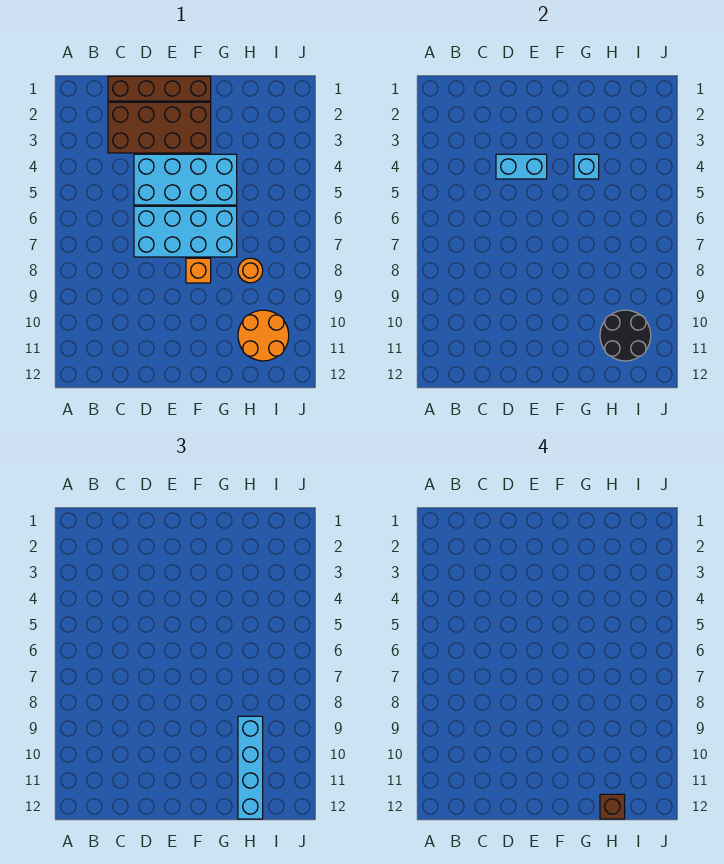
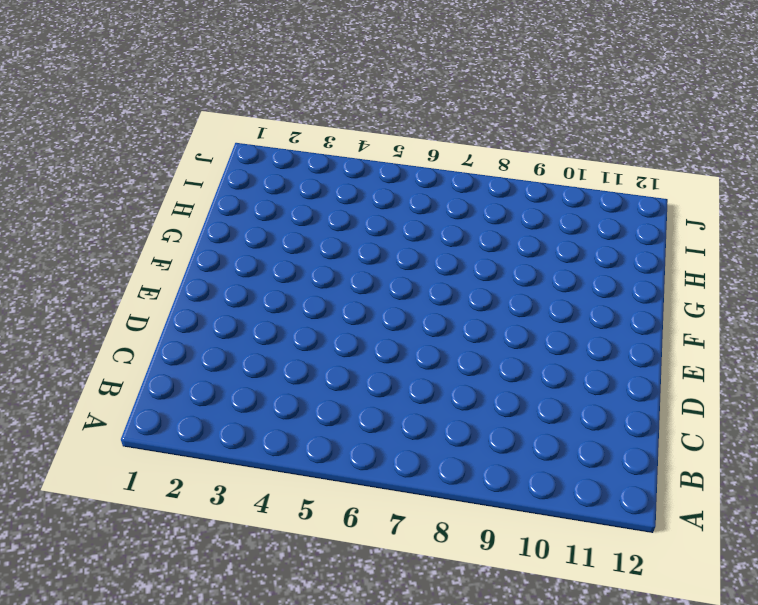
none -> brown 1x4 brick [108,76,211,101]
none -> brown 2x4 brick [108,102,211,153]
none -> cyan 2x4 brick [134,154,237,205]

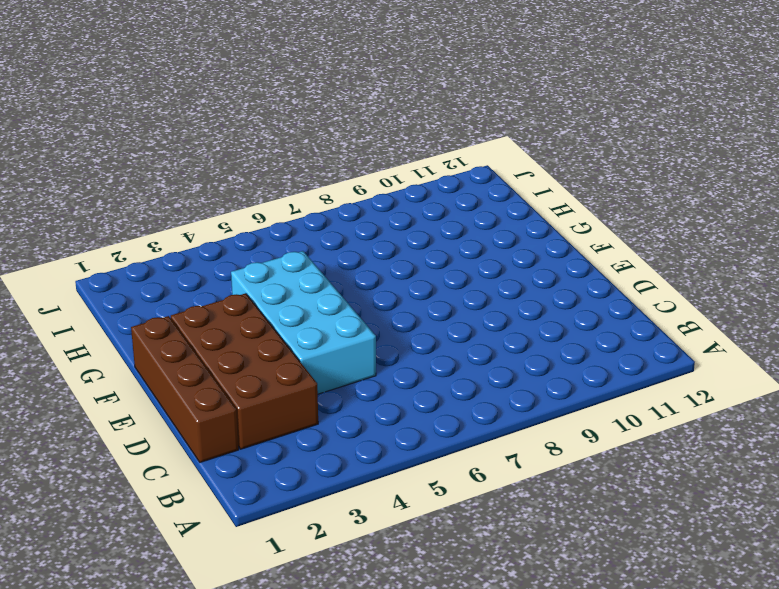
none -> cyan 2x4 brick [134,206,237,257]
none -> orange 1x1 brick [186,258,211,283]
none -> orange 1x1 round brick [238,258,263,283]

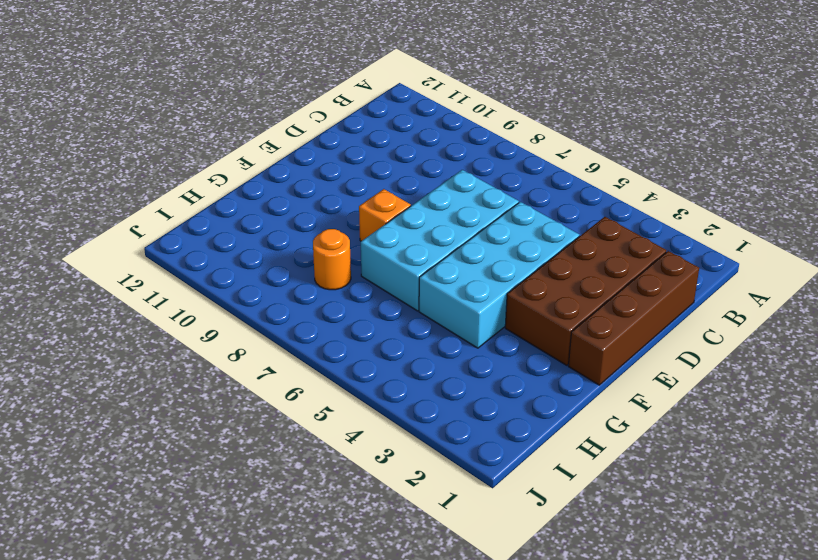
none -> orange 2x2 round brick [238,310,289,361]
none -> cyan 1x2 brick [496,154,547,179]
none -> cyan 1x1 brick [574,154,599,179]

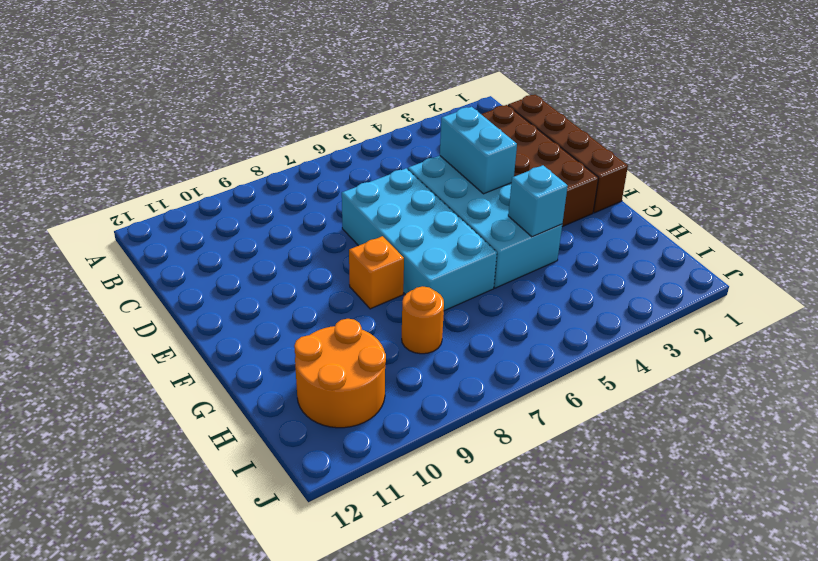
none -> black 2x2 round brick [600,310,651,361]
none -> cyan 1x4 brick [238,716,263,819]
none -> brown 1x1 brick [600,794,625,819]

